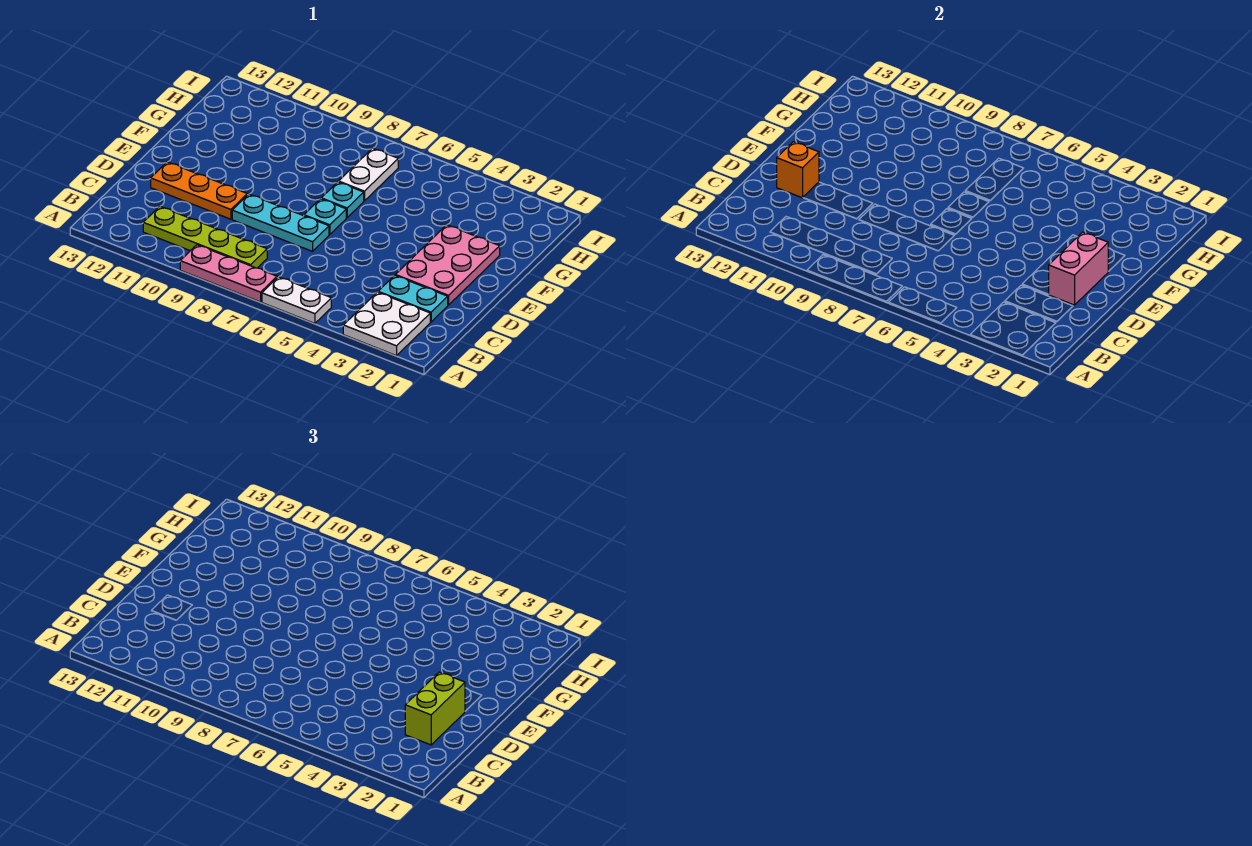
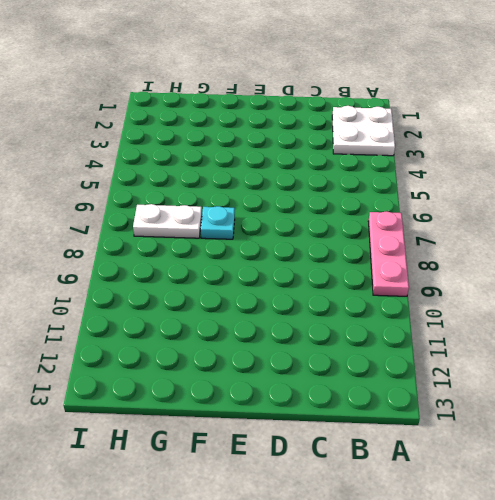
none -> white 1x2 plate [262,277,331,323]
none -> lime 1x4 plate [143,206,267,268]
none -> cyan 1x2 plate [378,275,448,322]

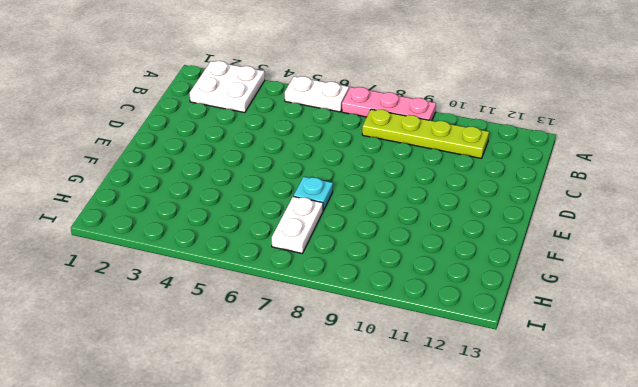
none -> cyan 1x2 plate [378,275,448,322]
none -> pink 2x3 plate [395,225,500,305]
none -> cyan 1x3 plate [232,194,329,251]

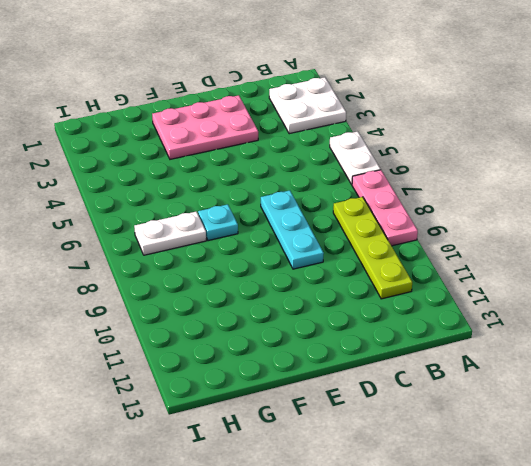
none -> cyan 1x2 plate [378,275,448,322]
none -> orange 1x3 plate [151,162,247,219]
none -> cyan 1x1 plate [304,199,346,235]

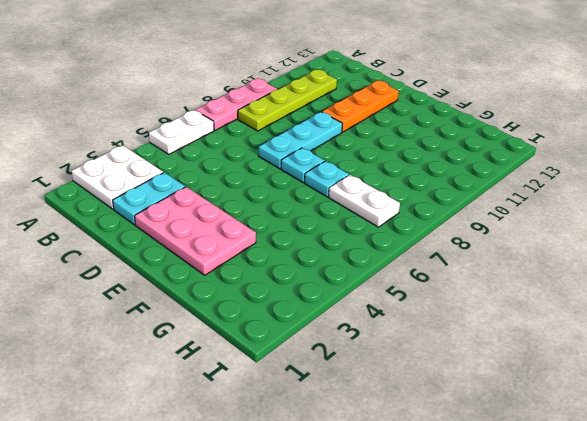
none -> pink 1x2 brick [1048,232,1108,305]
none -> orange 1x1 brick [777,142,819,198]
none -> lime 1x2 brick [405,672,465,745]

